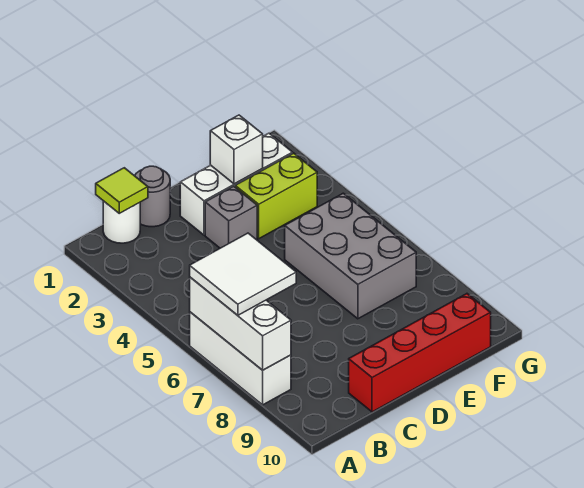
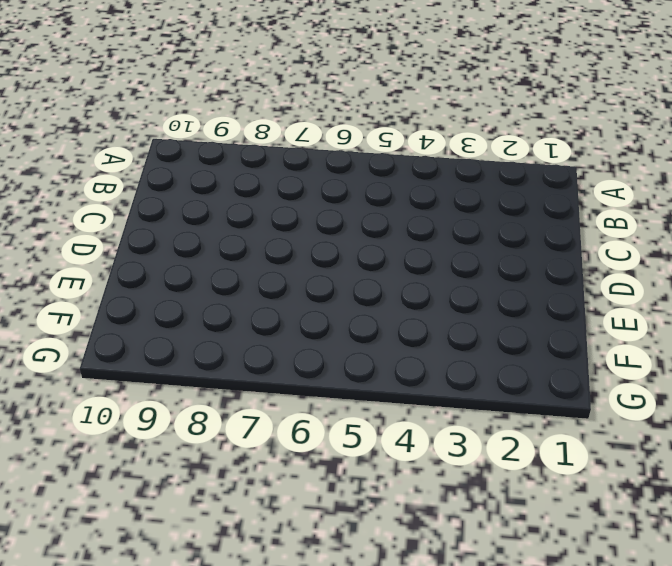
none -> white 1x3 brick [190,312,291,405]
none -> white 1x1 round brick [103,201,140,243]
none -> grey 1x1 round brick [135,166,170,227]

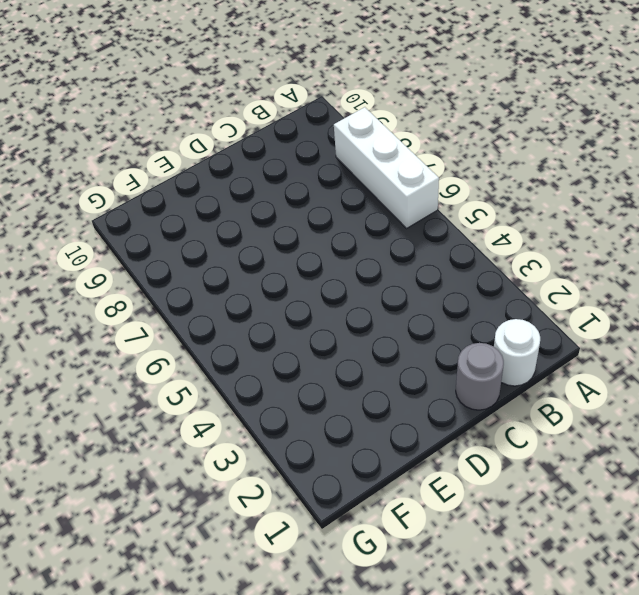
none -> red 1x4 brick [349,294,491,412]
none -> white 1x3 brick [180,133,293,235]
none -> grey 1x1 brick [205,186,257,248]

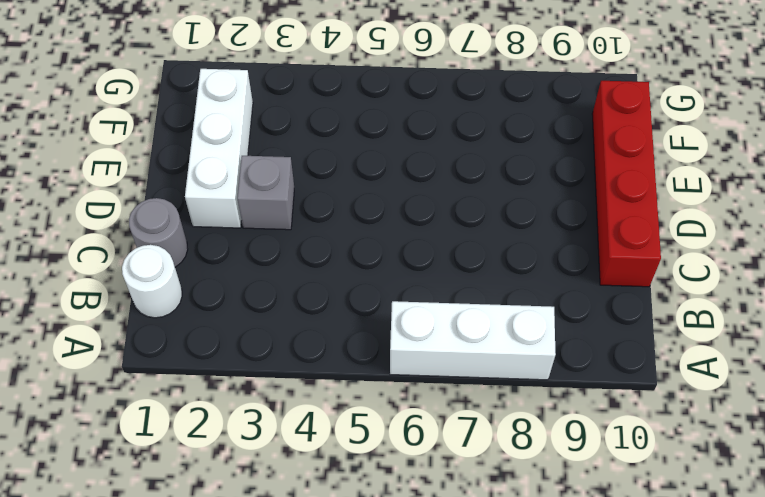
none -> lime 1x2 brick [235,153,317,239]
none -> grey 2x3 brick [285,193,416,319]
none -> white 1x3 brick [190,277,291,370]

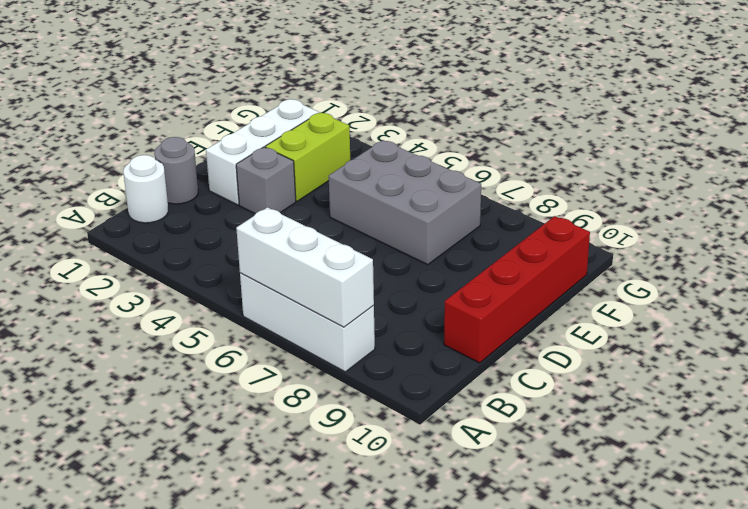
none -> lime 1x1 tile [96,168,148,213]
none -> white 1x1 brick [210,115,263,184]
none -> white 2x2 tile [190,233,296,315]

